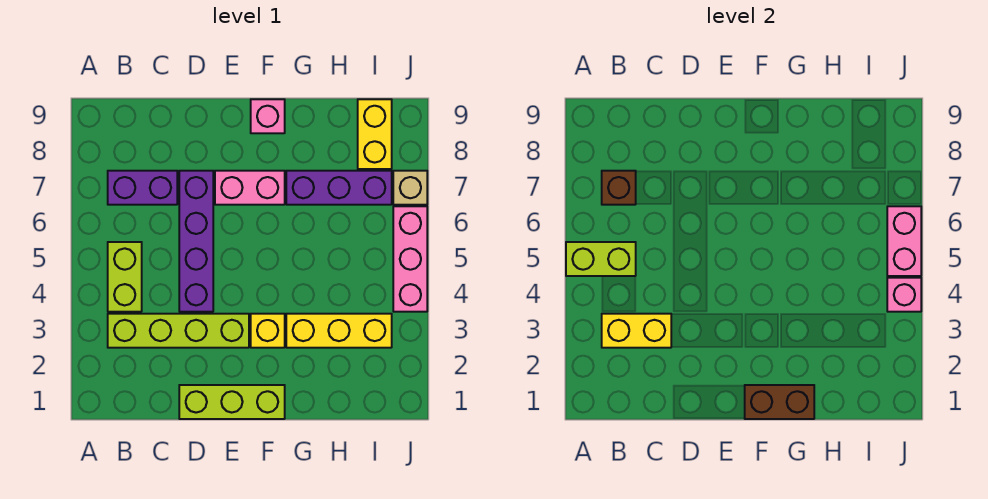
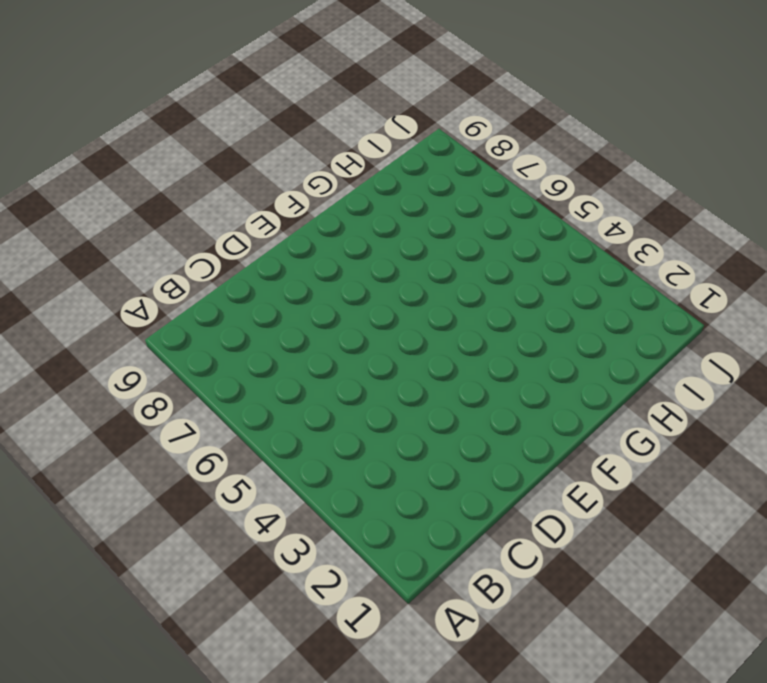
none -> lime 1x4 brick [108,314,249,348]
none -> lime 1x2 brick [108,242,142,312]
none -> purple 1x2 brick [108,171,177,205]

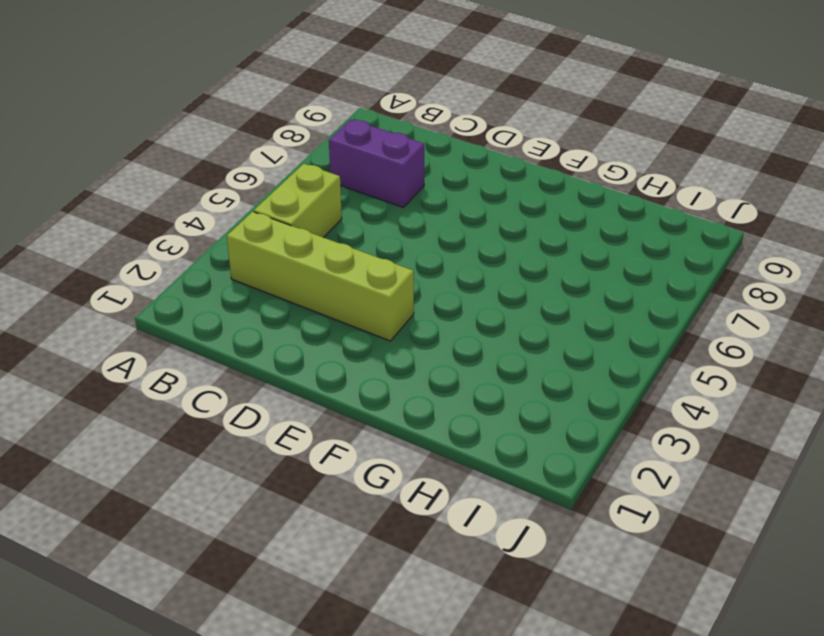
none -> lime 1x3 brick [179,385,285,419]
none -> purple 1x4 brick [179,171,213,312]
none -> pink 1x2 brick [215,171,285,205]

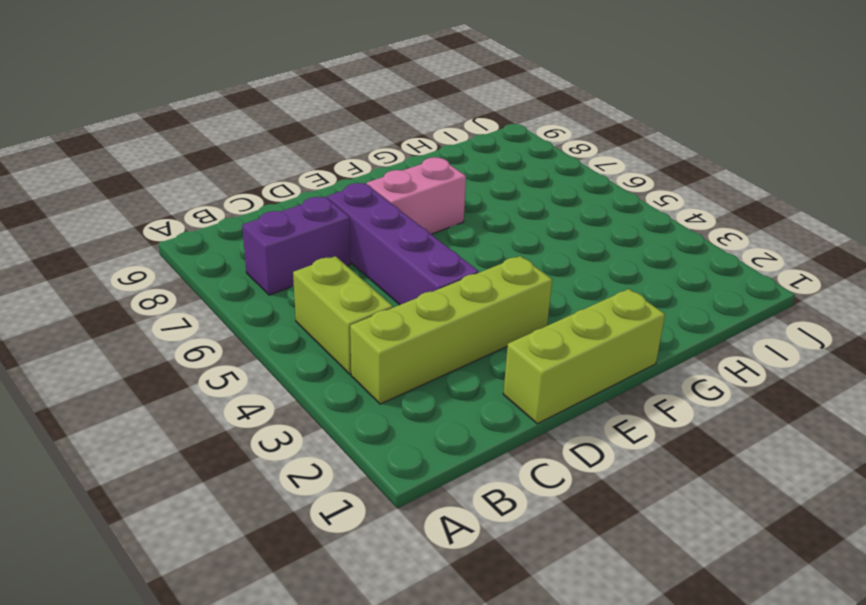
none -> yellow 1x1 brick [251,314,285,348]
none -> pink 1x1 brick [251,99,285,133]
none -> yellow 1x3 brick [286,314,392,348]

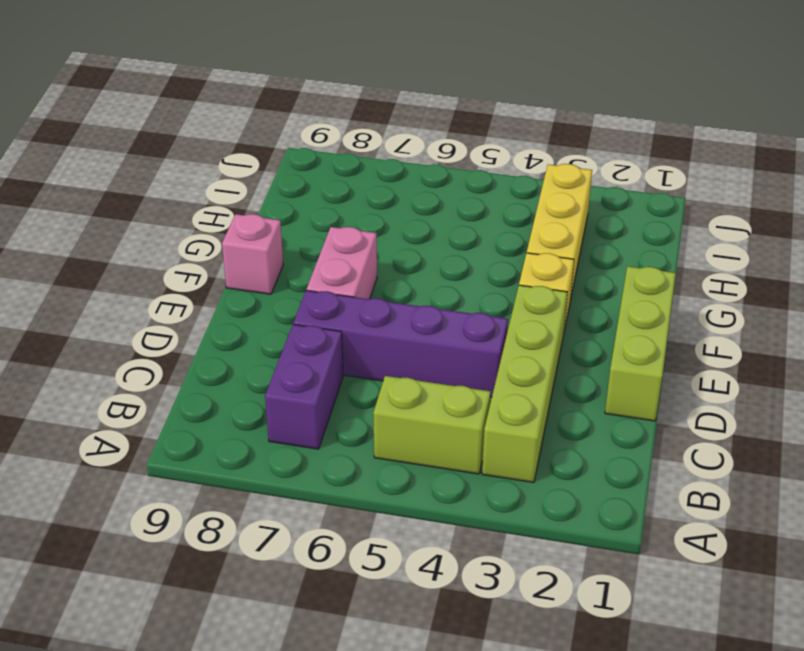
none -> purple 1x3 brick [286,171,392,205]
none -> yellow 1x2 brick [358,99,392,169]
none -> pink 1x3 brick [393,206,427,312]

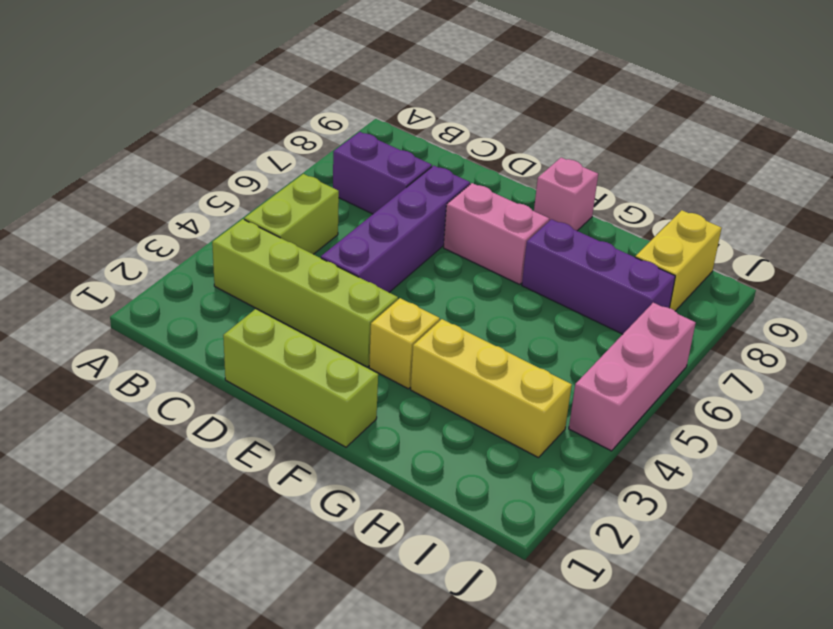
none -> tan 1x1 brick [393,171,427,205]
none -> lime 1x2 brick [566,242,636,276]
none -> yellow 1x2 brick [602,314,671,348]

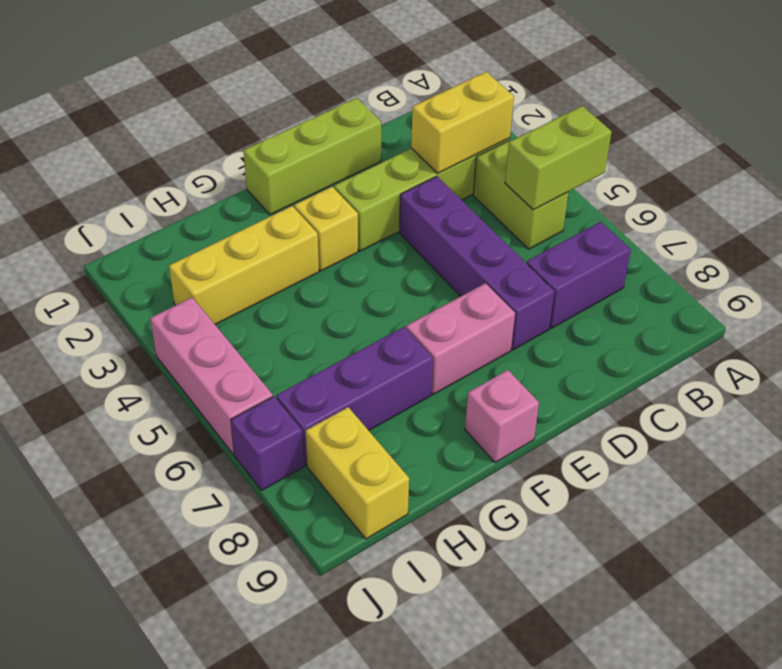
purple 1x1 brick [231,397,304,491] -> tan 1x1 brick [393,171,427,205]
none -> brown 1x1 brick [602,171,636,205]
none -> brown 1x2 brick [745,385,814,419]
none -> pink 1x1 brick [887,278,921,312]

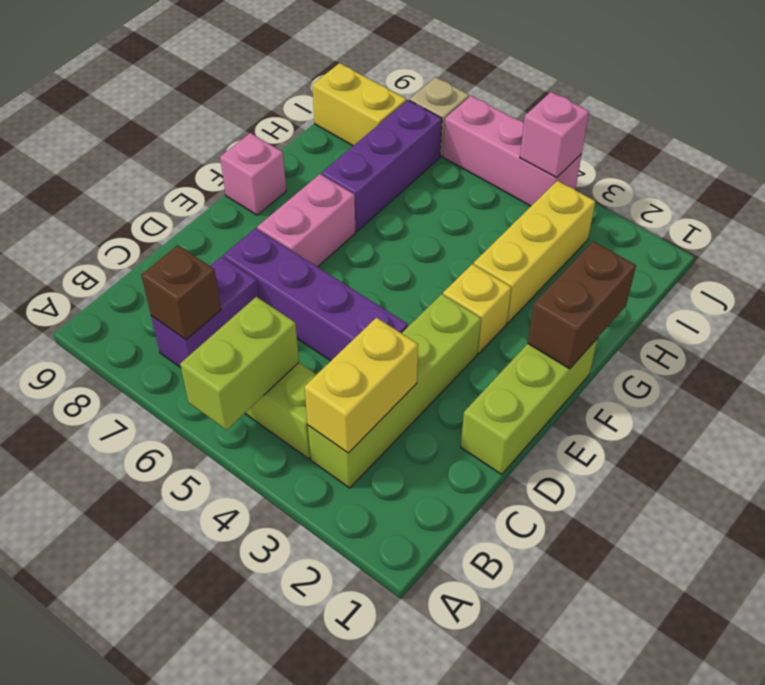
none -> pink 1x2 brick [887,206,921,276]

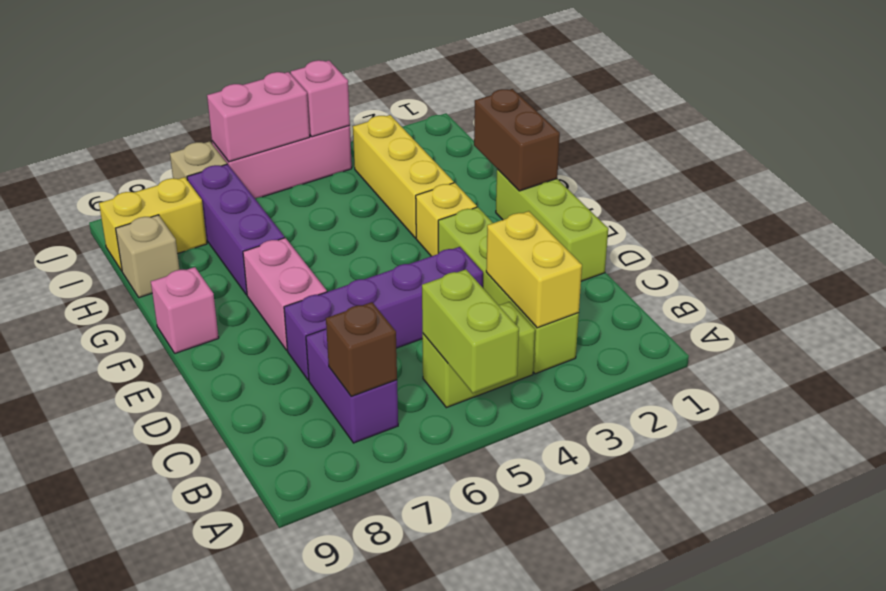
tan 1x1 brick [116,215,180,298] -> none

